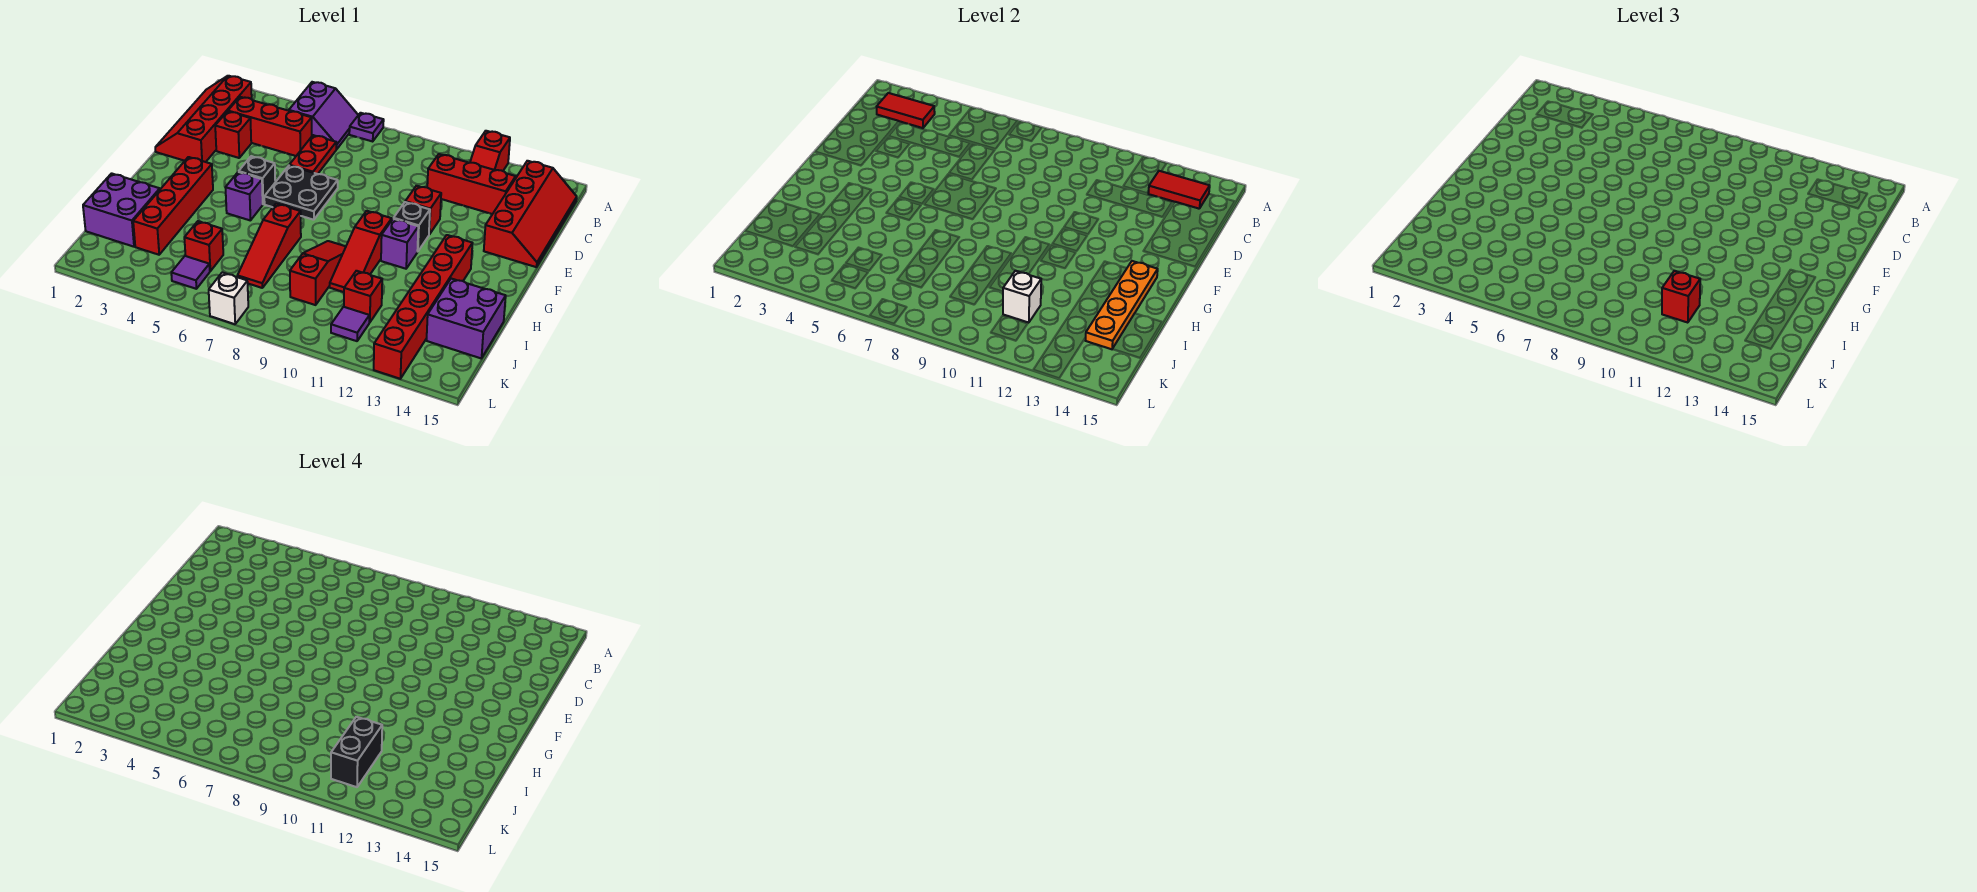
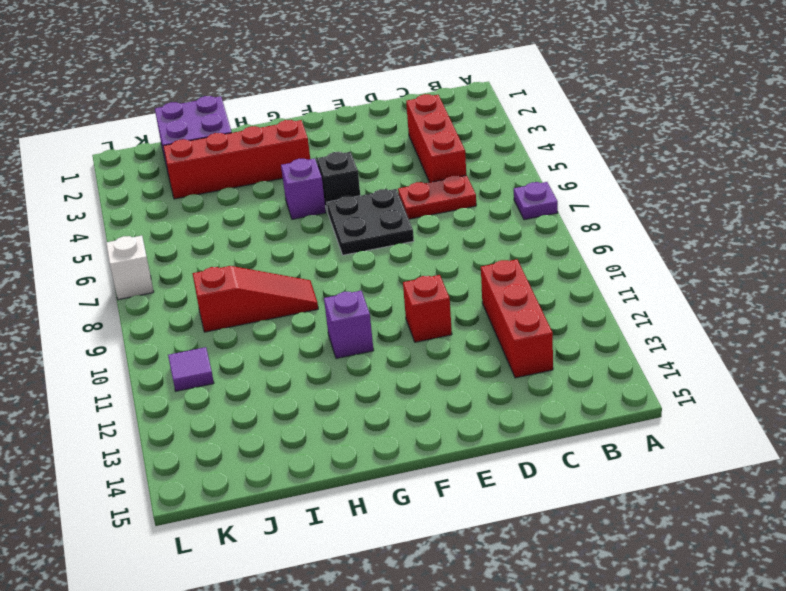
none -> purple 2x2 slope [289,82,358,149]
none -> red 1x2 slope [470,131,510,171]
none -> red 2x4 slope [155,76,252,162]
none -> red 2x4 slope [484,161,577,267]

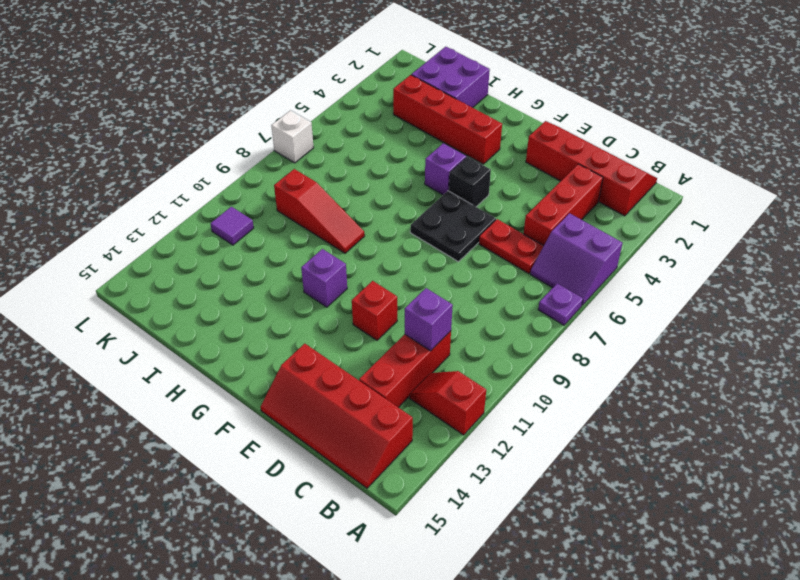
purple 1x1 brick [405,288,453,351] -> none
none -> red 1x1 brick [215,111,251,158]
none -> black 1x1 brick [394,202,430,252]
none -> red 1x3 slope [330,211,392,292]
none -> red 1x6 brick [374,235,472,379]

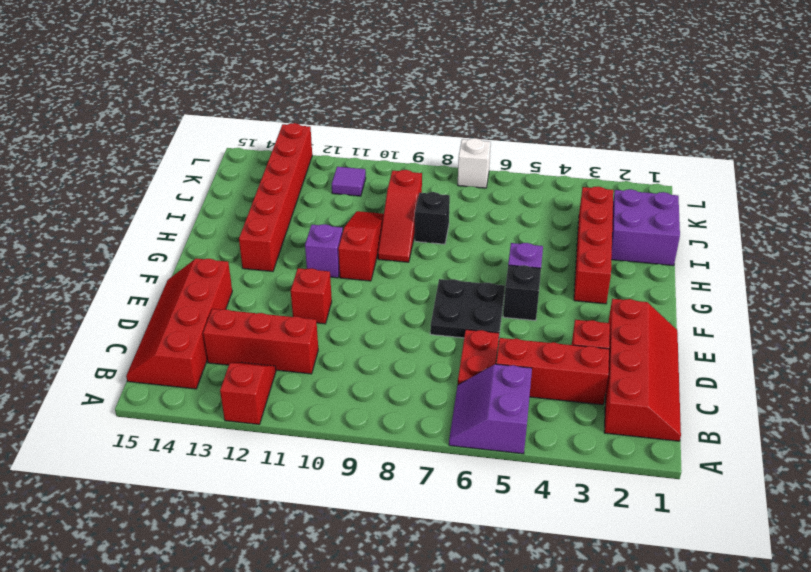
black 1x1 brick [415,192,450,244] -> black 1x1 brick moved to [394,202,430,252]
none -> purple 1x1 plate [349,113,384,141]
none -> red 1x3 slope [237,204,301,288]
none -> purple 2x2 brick [427,279,506,358]
none -> red 1x1 brick [184,221,223,271]

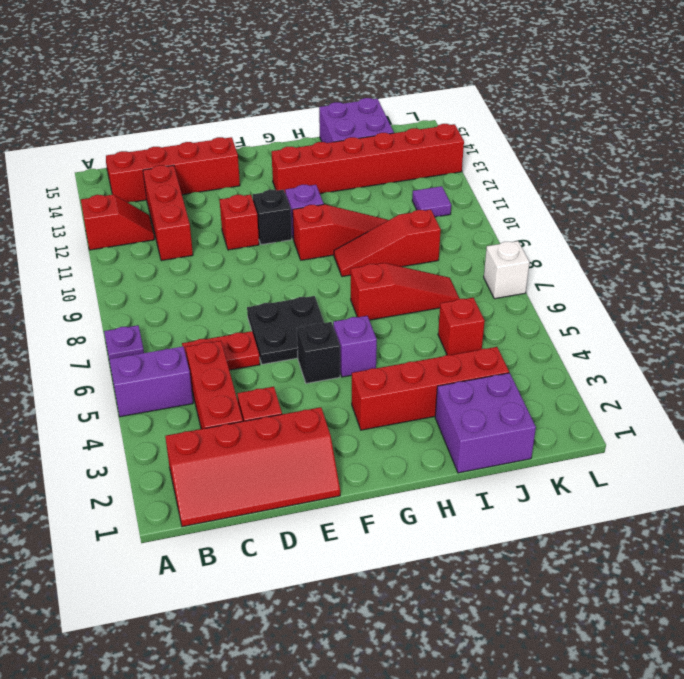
none -> red 1x1 brick [344,271,382,323]
none -> purple 1x1 tile [171,256,210,289]
none -> red 1x2 tile [877,93,935,128]
none -> red 1x2 tile [1148,171,1210,209]

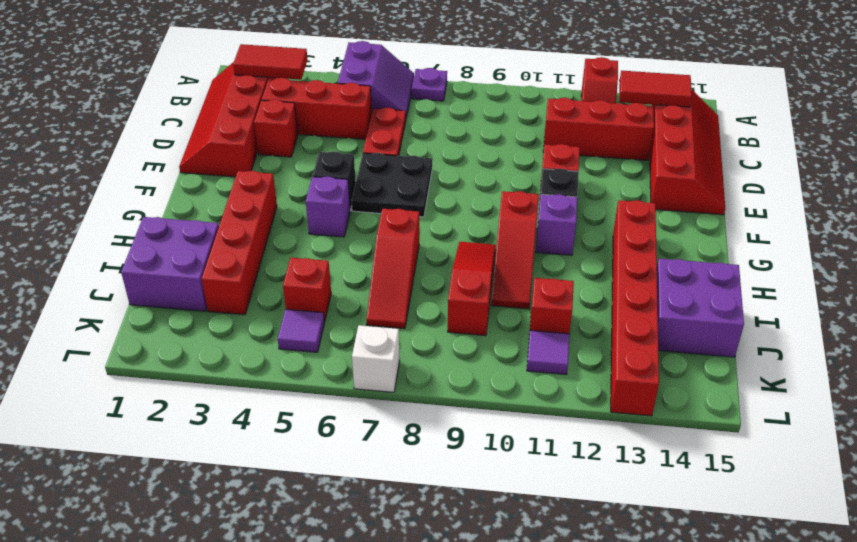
none -> orange 1x4 plate [1086,261,1158,349]
none -> white 1x1 brick [1003,271,1041,323]
none -> red 1x1 brick [1662,271,1700,323]
none -> black 1x2 brick [331,717,382,787]

